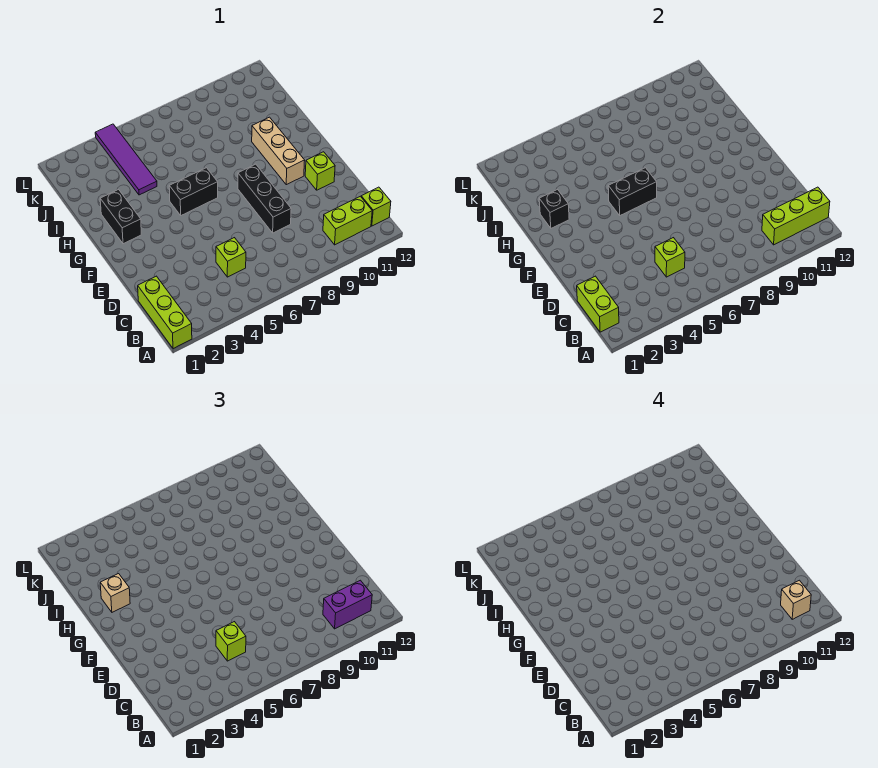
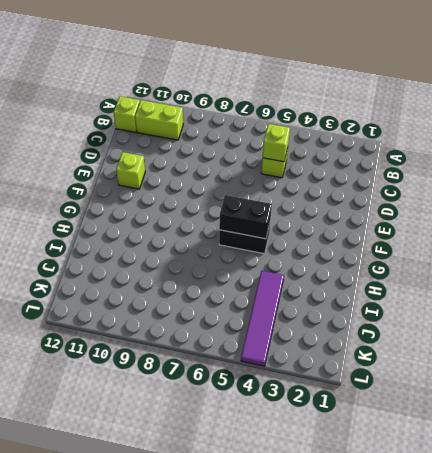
none -> lime 1x3 brick [138,276,192,349]
none -> black 1x3 brick [238,164,291,233]
none -> tan 1x3 brick [252,117,305,185]

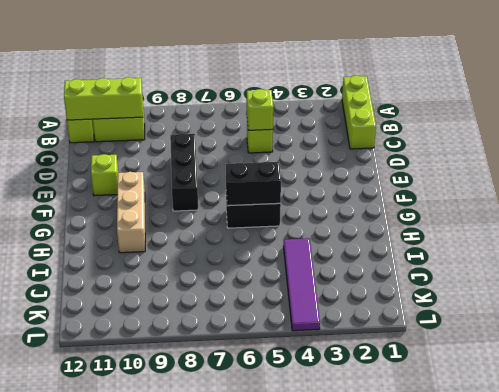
none -> black 1x2 brick [100,190,141,244]
none -> lime 1x2 brick [577,276,619,332]
none -> black 1x1 brick [539,190,569,228]

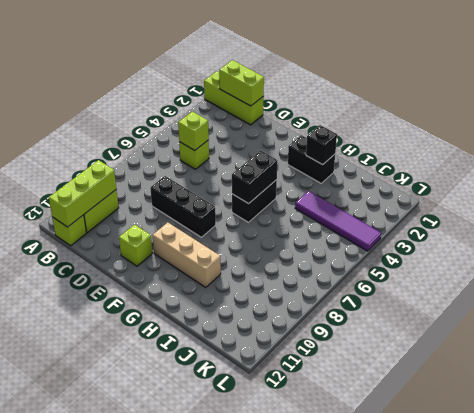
none -> purple 1x2 brick [323,580,372,629]
none -> lime 1x1 brick [216,622,246,661]
none -> tan 1x1 brick [100,574,130,612]

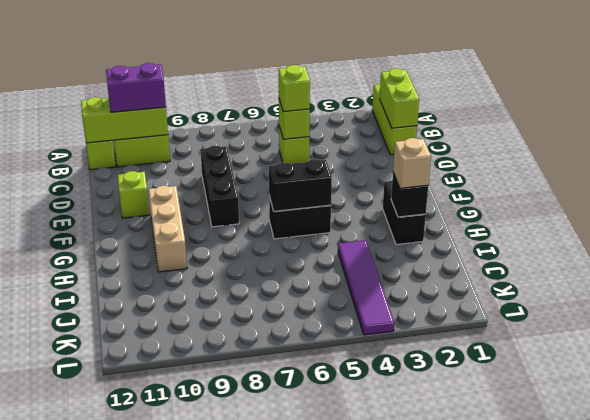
none -> tan 1x1 brick [781,580,811,619]

